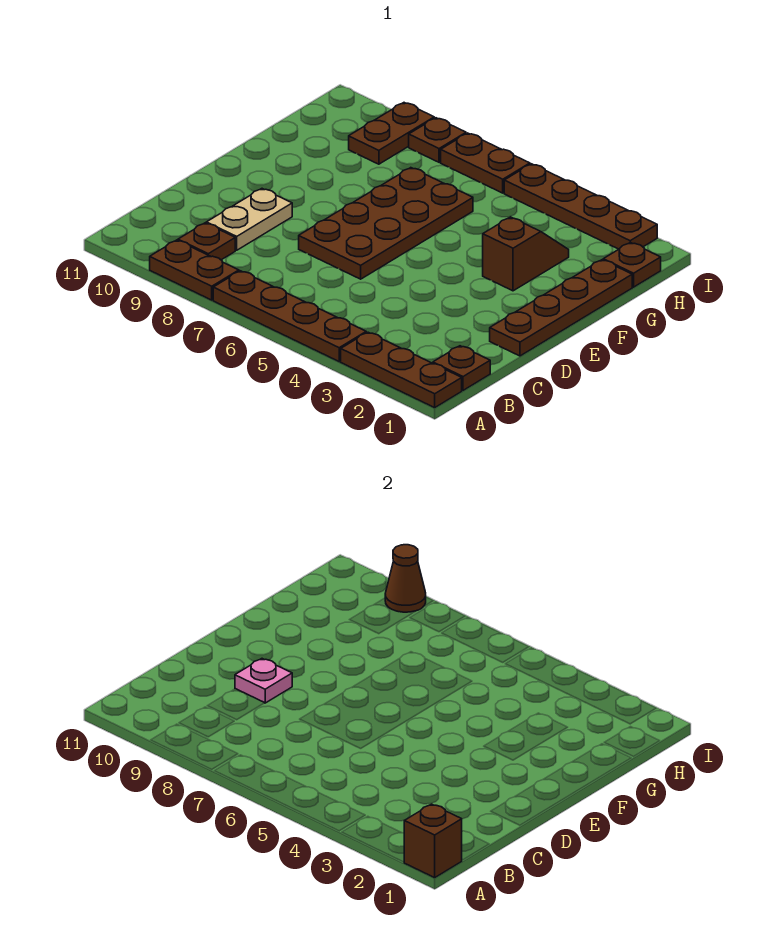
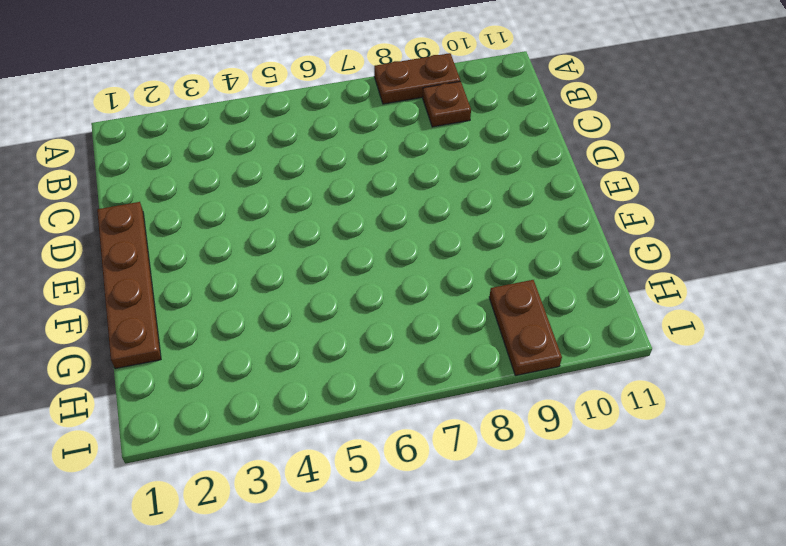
none -> brown 1x3 plate [341,332,462,408]
none -> brown 1x4 plate [213,271,366,361]
none -> brown 1x1 plate [433,346,490,390]

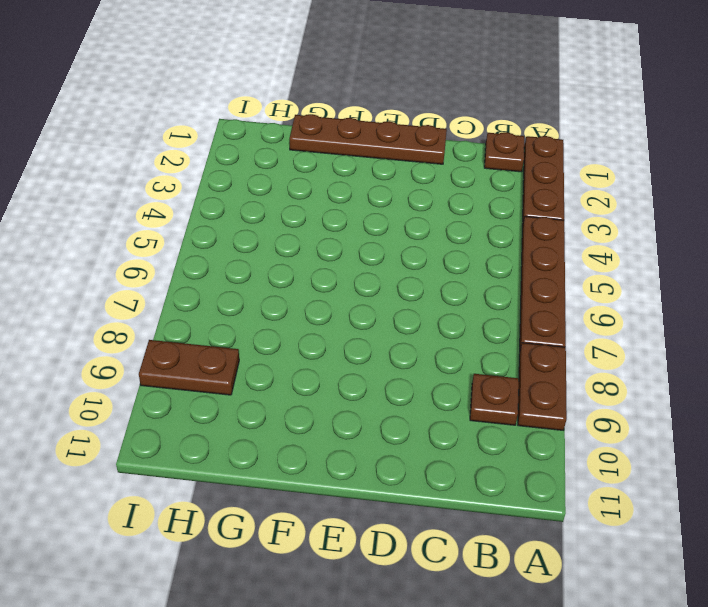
none -> tan 1x2 plate [206,189,292,250]
none -> brown 2x4 plate [299,168,473,279]
none -> brown 1x2 slope [483,217,569,291]

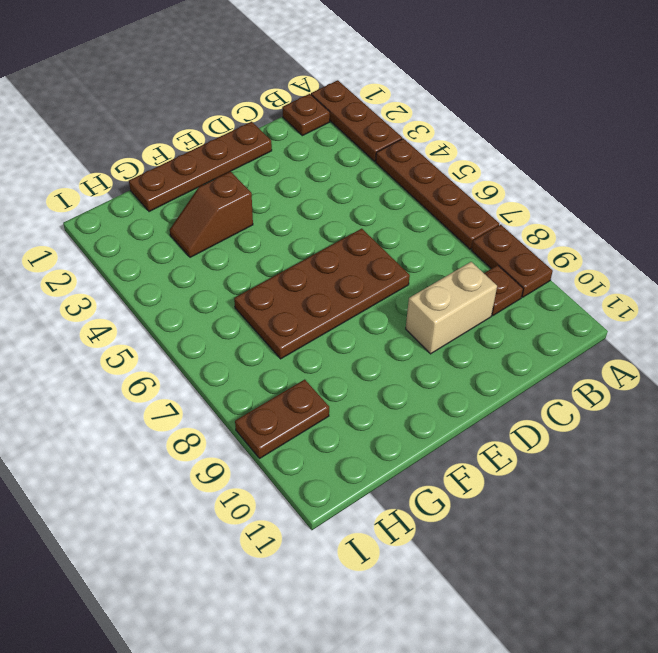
tan 1x2 brick [406,262,497,354] -> tan 1x2 plate [206,189,292,250]
none -> brown 1x1 plate [603,242,661,287]
none -> brown 1x4 plate [504,164,657,249]
none -> brown 1x2 plate [441,133,530,193]

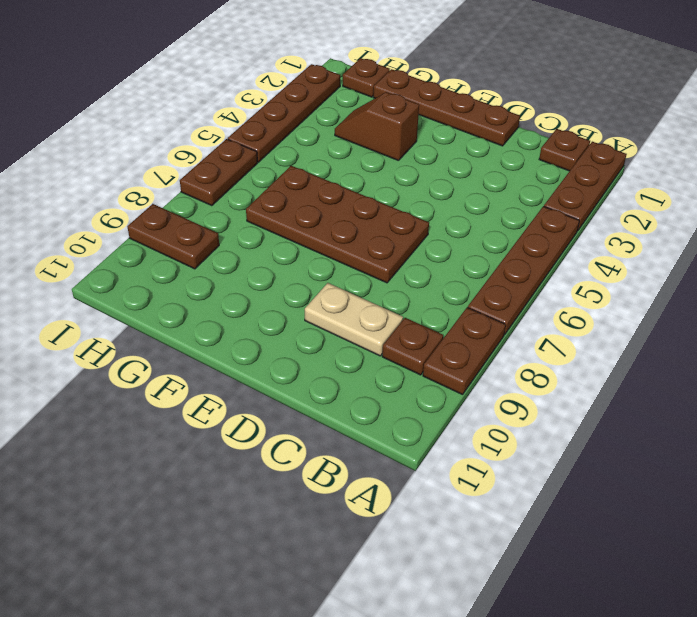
none -> brown 1x1 plate [409,118,466,162]
none -> brown 1x1 brick [404,804,462,878]
none -> pink 1x1 plate [235,659,292,703]

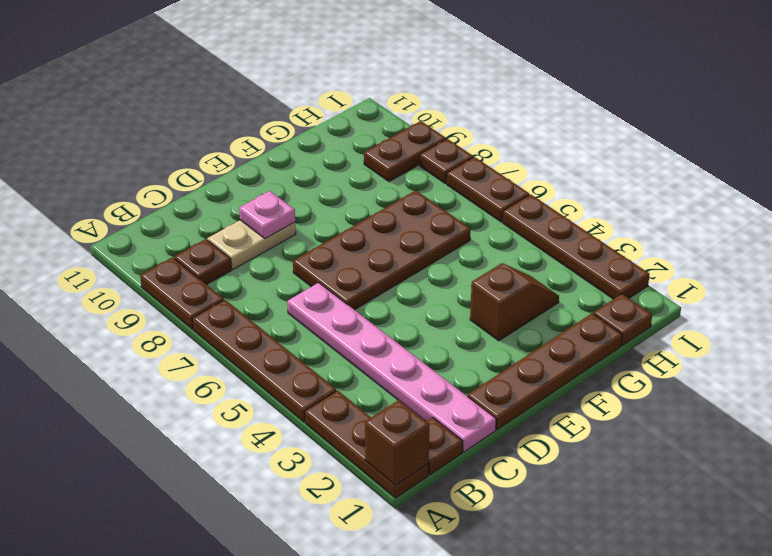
pink 1x6 plate [287,283,496,452] -> none
none -> brown 1x1 cone [385,545,426,612]

